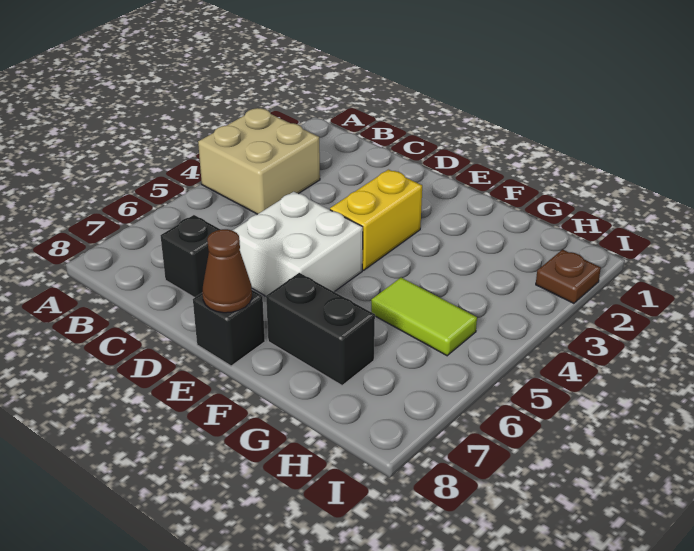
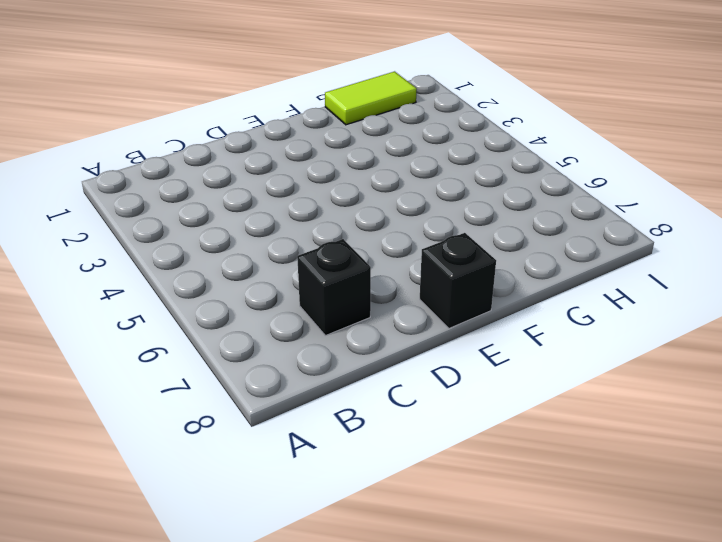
lime 1x2 tile [325,71,417,125] -> lime 1x2 tile moved to [371,278,477,356]
none -> tan 2x2 brick [198,108,320,214]
none -> white 2x2 brick [232,192,363,296]

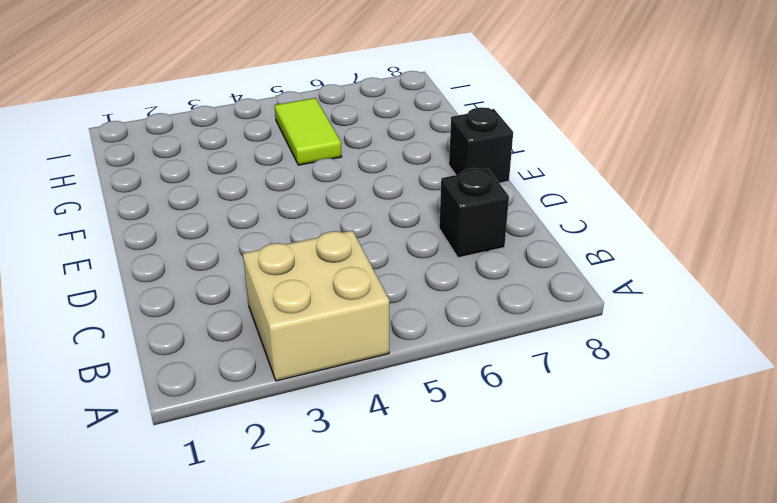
none -> white 2x2 brick [232,192,363,296]
none -> yellow 1x2 brick [330,170,422,270]

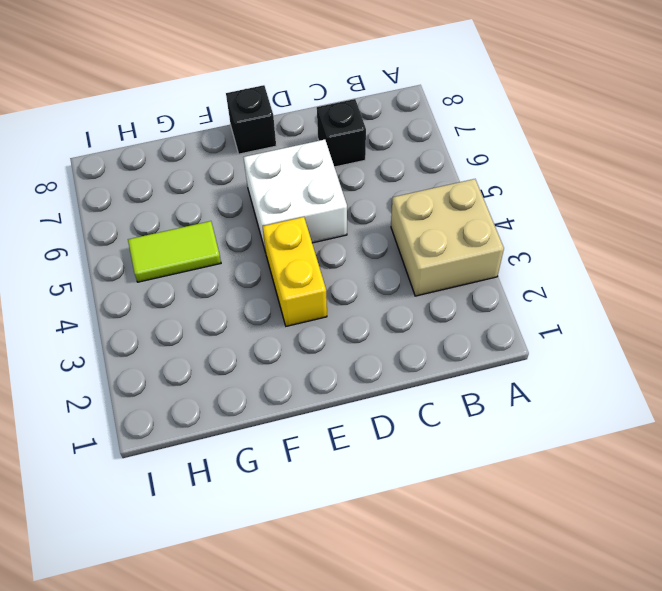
none -> black 1x2 brick [266,273,375,385]
none -> brown 1x1 plate [536,250,601,303]

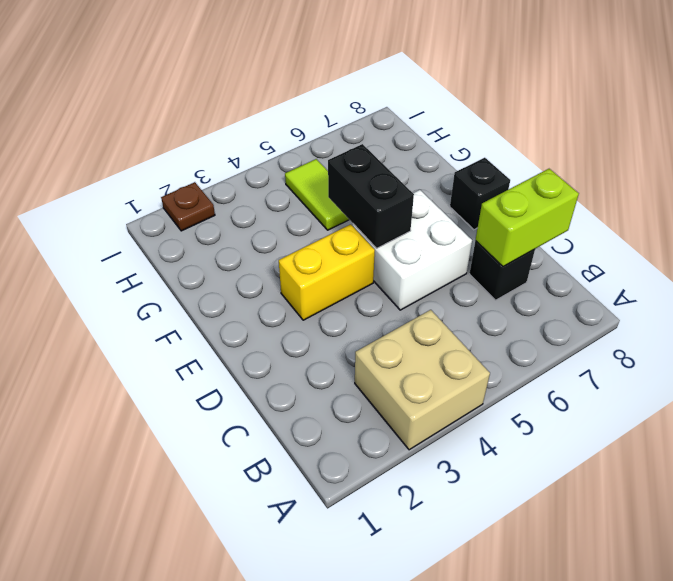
lime 1x2 brick [476,169,579,267] -> none
black 1x2 brick [328,144,414,248] -> black 1x2 brick moved to [266,273,375,385]
none -> brown 1x1 cone [202,229,252,313]

